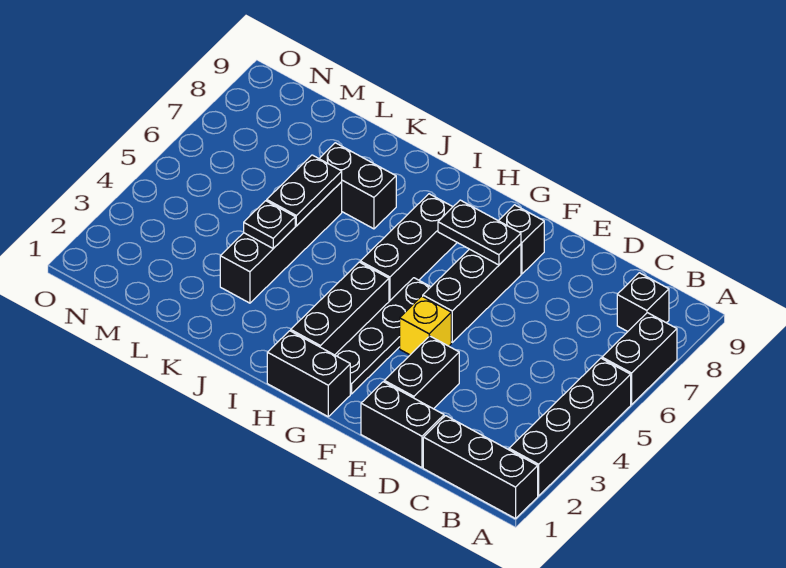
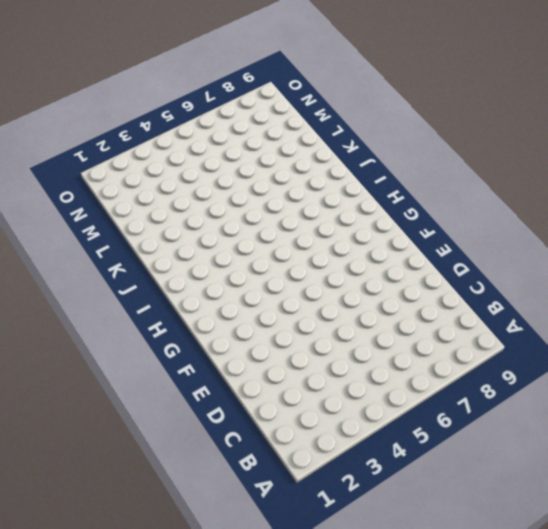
none -> black 1x3 brick [423,416,538,519]
none -> black 1x4 brick [509,358,631,496]
none -> black 1x2 brick [602,313,677,404]

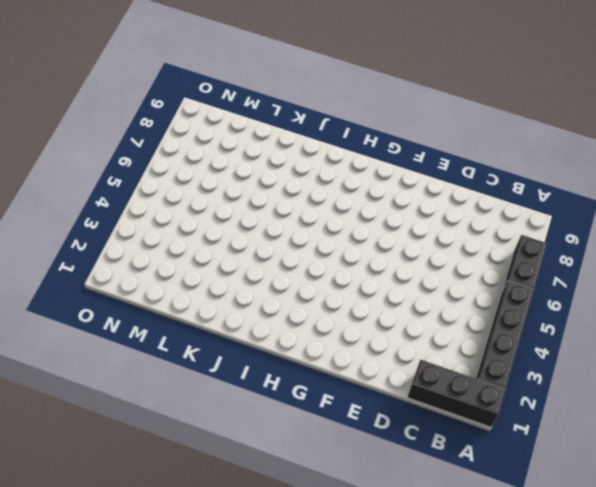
none -> black 1x1 brick [617,273,669,332]
none -> black 1x2 brick [361,382,444,468]
none -> black 1x2 brick [384,336,459,409]

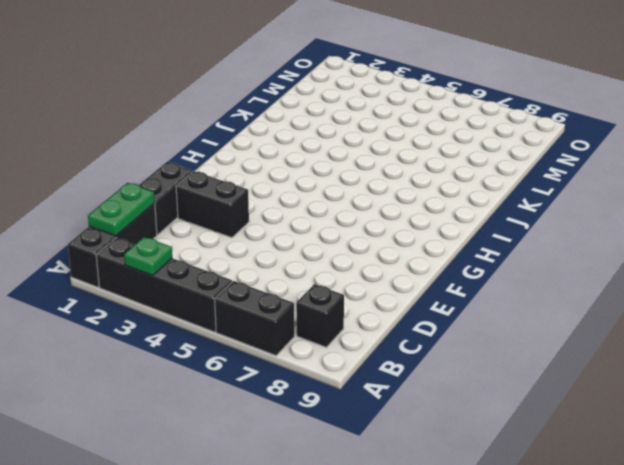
green 1x1 plate [124,237,172,276] -> none
green 1x2 plate [88,183,155,236] -> none
none -> yellow 1x1 brick [400,296,451,355]
none -> black 1x3 brick [423,244,521,342]
none -> black 1x1 brick [498,205,544,274]

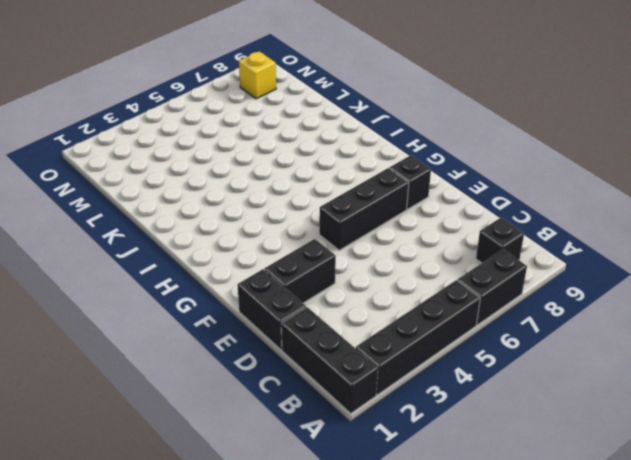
yellow 1x1 brick [239,51,276,99] -> yellow 1x1 brick moved to [400,296,451,355]
none -> black 1x2 brick [267,331,350,416]
none -> black 1x4 plate [335,278,430,394]
none -> black 1x3 brick [291,262,389,355]

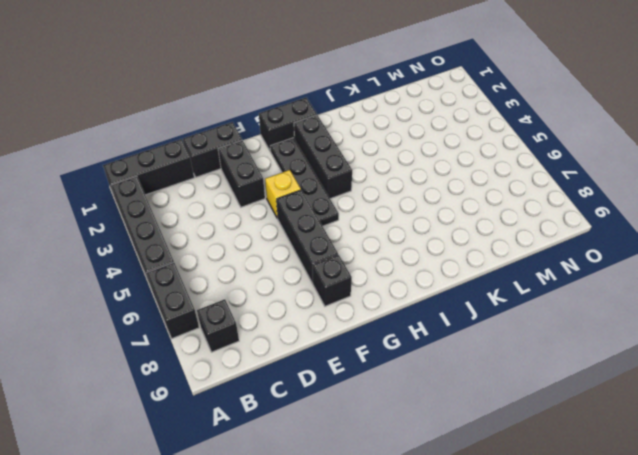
none -> black 1x3 brick [360,194,457,301]
none -> black 1x2 brick [319,143,396,229]
none -> black 1x4 brick [220,182,342,303]

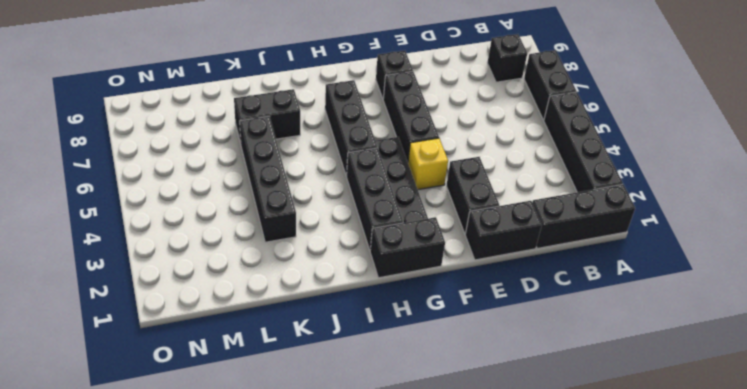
none -> black 1x2 plate [438,200,521,265]
none -> black 1x1 plate [244,201,295,248]
none -> black 1x2 plate [267,155,342,226]

